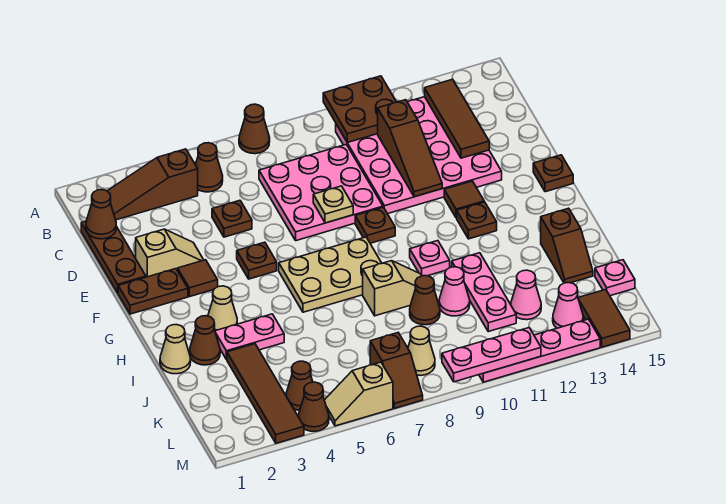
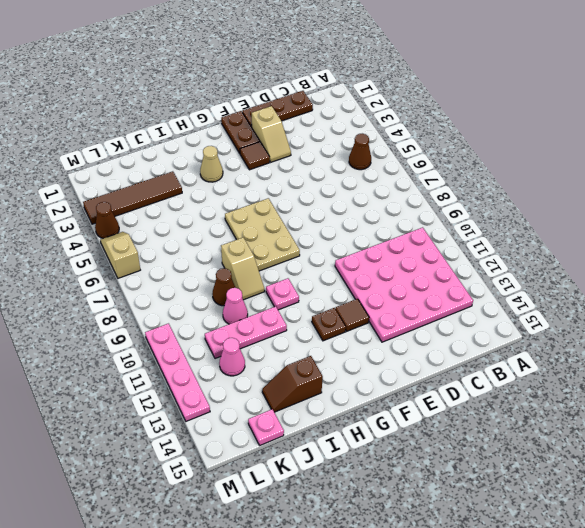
none -> brown 1x1 cone [239,104,270,154]
none -> brown 1x3 slope [108,149,198,220]
none -> pink 3x3 plate [259,144,383,241]
none -> brown 1x1 plate [212,200,252,237]

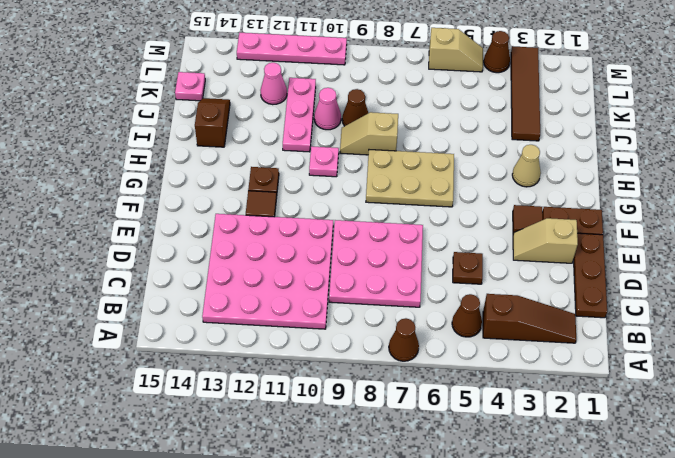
none -> brown 1x1 plate [237,242,277,279]
none -> brown 1x1 plate [355,207,395,243]
none -> brown 1x1 plate [533,155,573,192]
none -> tan 1x1 cone [160,325,191,374]

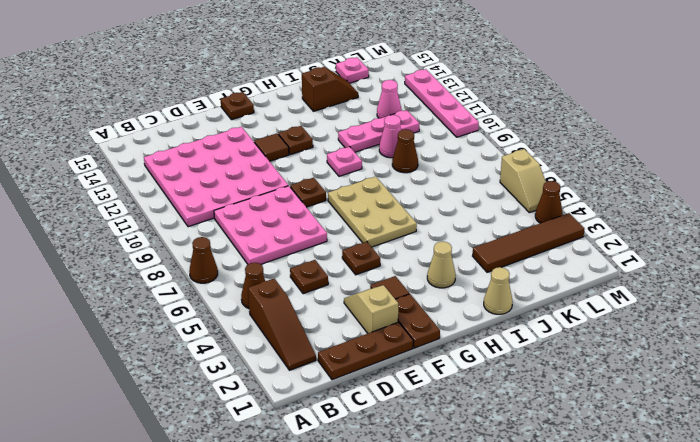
none -> brown 1x1 cone [190,316,220,365]
none -> pink 1x2 plate [215,314,284,360]
none -> tan 1x2 slope [363,261,422,316]
none -> brown 1x1 cone [286,361,313,410]

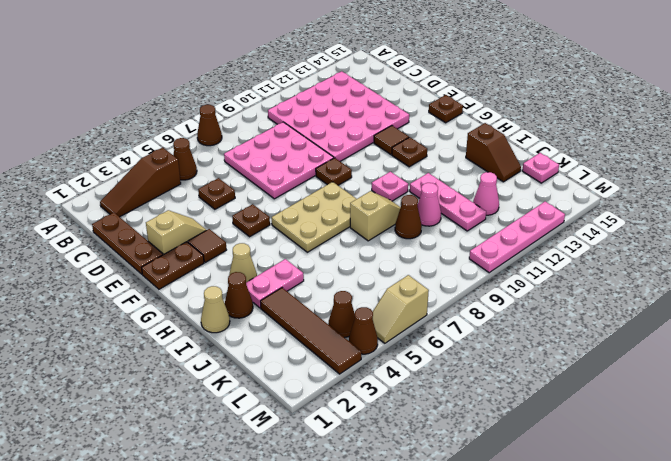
none -> brown 1x2 slope [370,333,423,408]
none -> tan 1x1 cone [408,326,435,375]
none -> pink 1x1 cone [553,283,583,328]
none -> brown 1x2 tile [578,289,630,347]

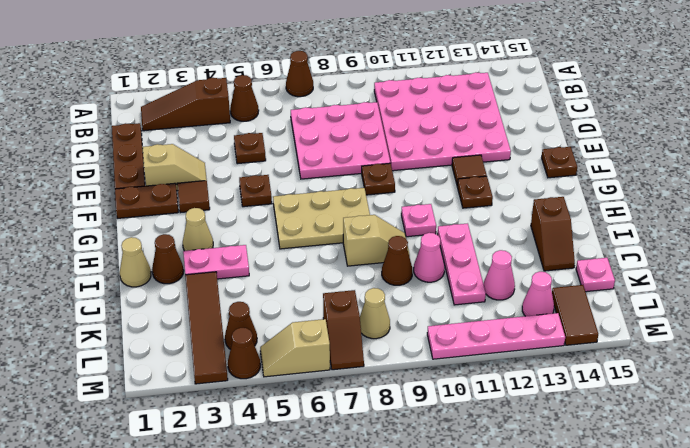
none -> brown 2x2 plate [323,76,396,142]
none -> brown 1x3 tile [425,79,489,158]
none -> brown 1x1 cone [86,190,116,239]
none -> brown 1x3 slope [378,100,442,197]

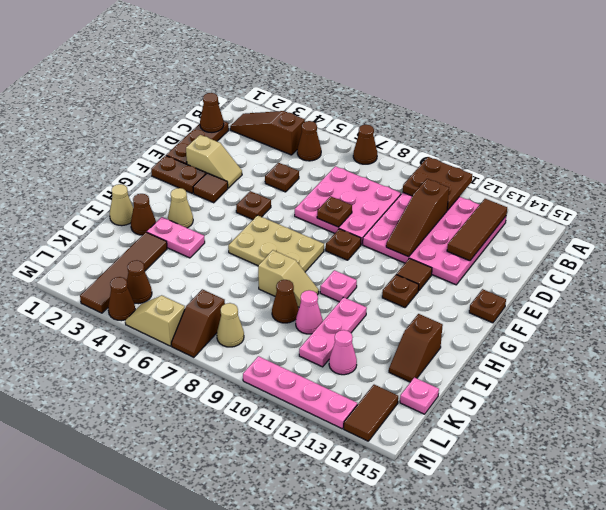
brown 1x1 plate [317,196,352,227] -> tan 1x1 plate [313,186,353,223]
none -> pink 1x1 cone [553,283,583,328]
none -> pink 1x3 plate [442,328,541,382]

